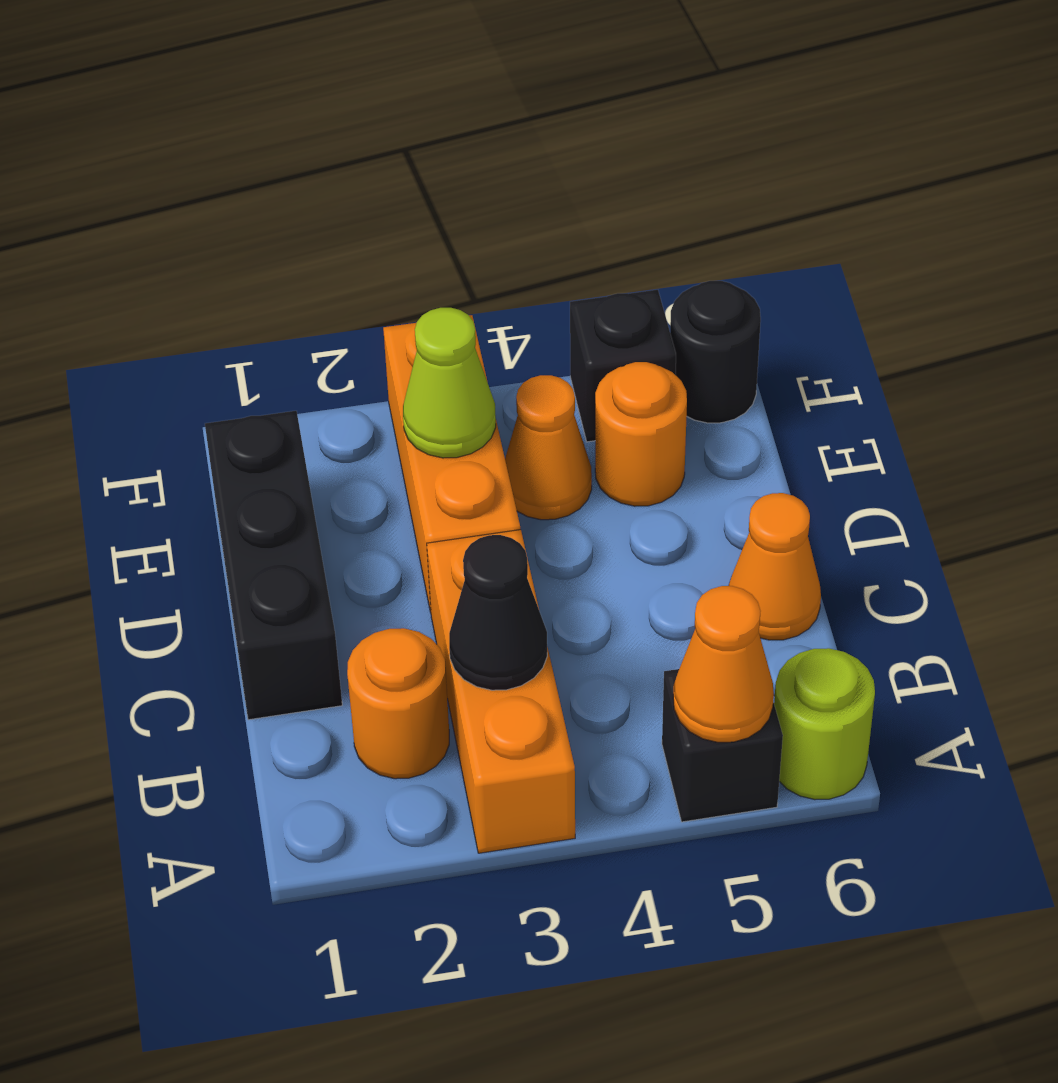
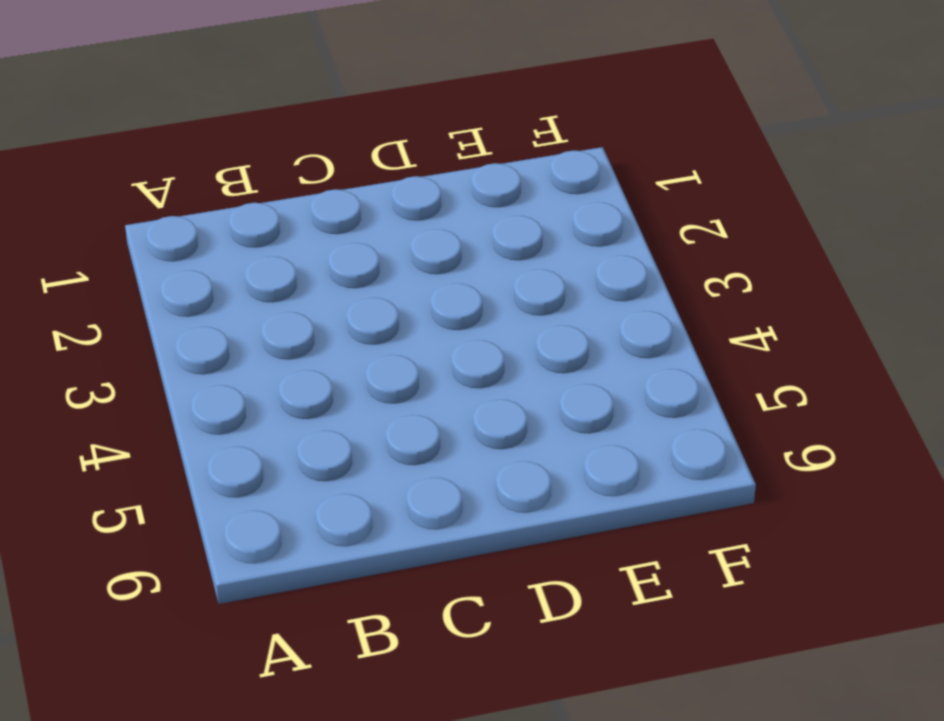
none -> orange 1x3 brick [427,530,575,853]
none -> black 1x1 brick [662,669,783,822]
none -> lime 1x1 round brick [774,648,875,800]

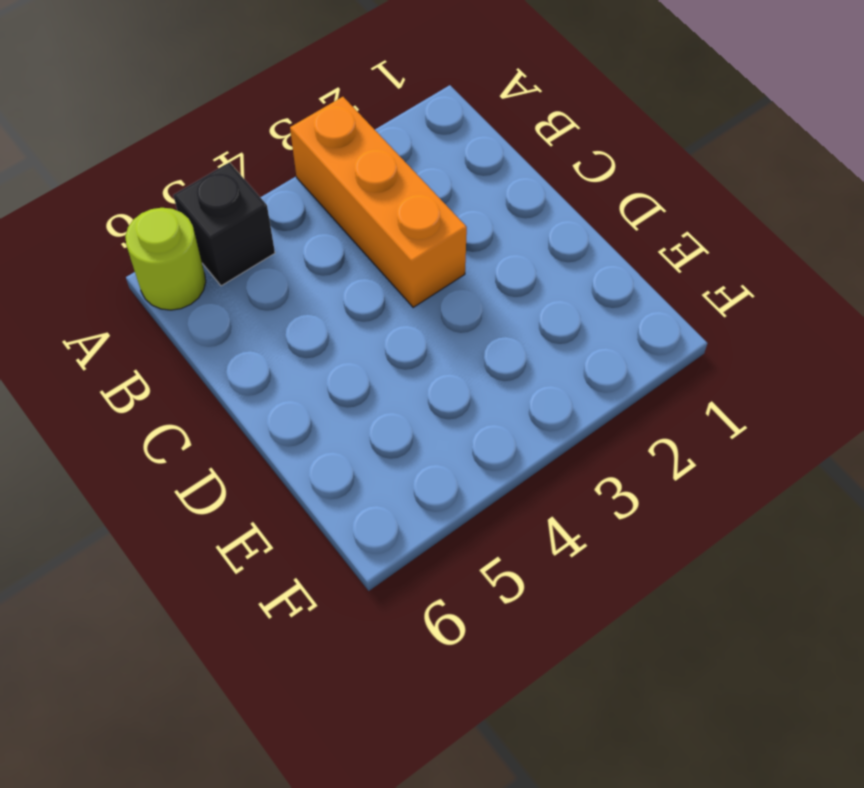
none -> orange 1x1 round brick [347,628,449,779]
none -> black 1x3 brick [205,411,342,720]
none -> orange 1x1 cone [728,493,821,640]

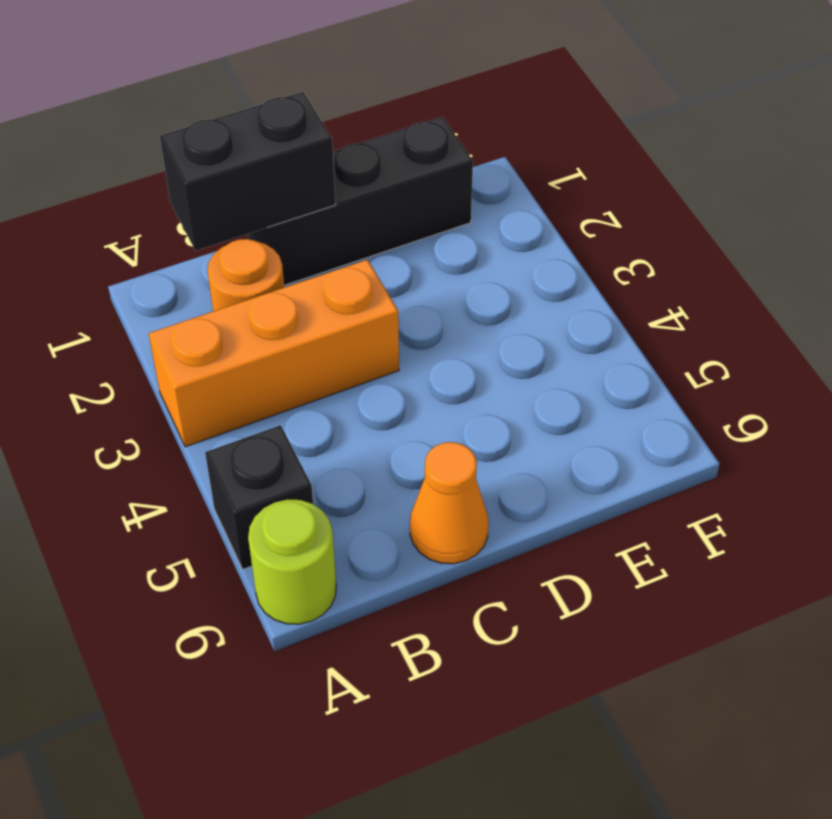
black 1x2 brick [160,92,336,251] -> none
none -> orange 1x3 brick [383,315,520,613]
none -> orange 1x1 cone [505,375,592,520]
none -> orange 1x1 round brick [595,362,687,506]

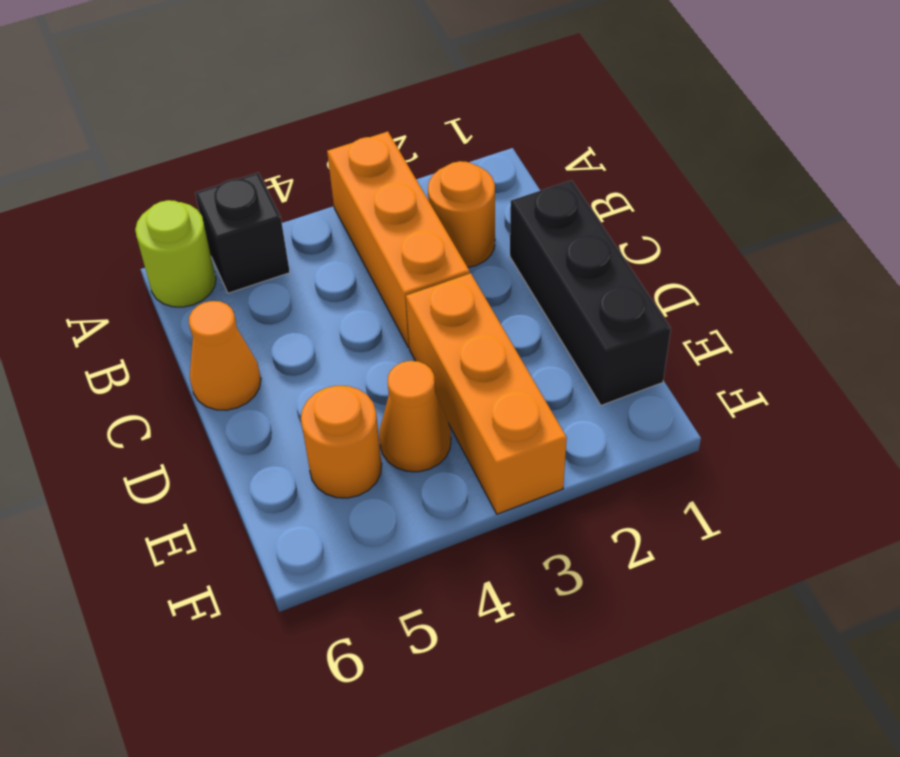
none -> black 1x1 brick [570,290,676,442]
none -> black 1x1 round brick [670,281,761,423]
none -> orange 1x1 cone [673,586,774,742]

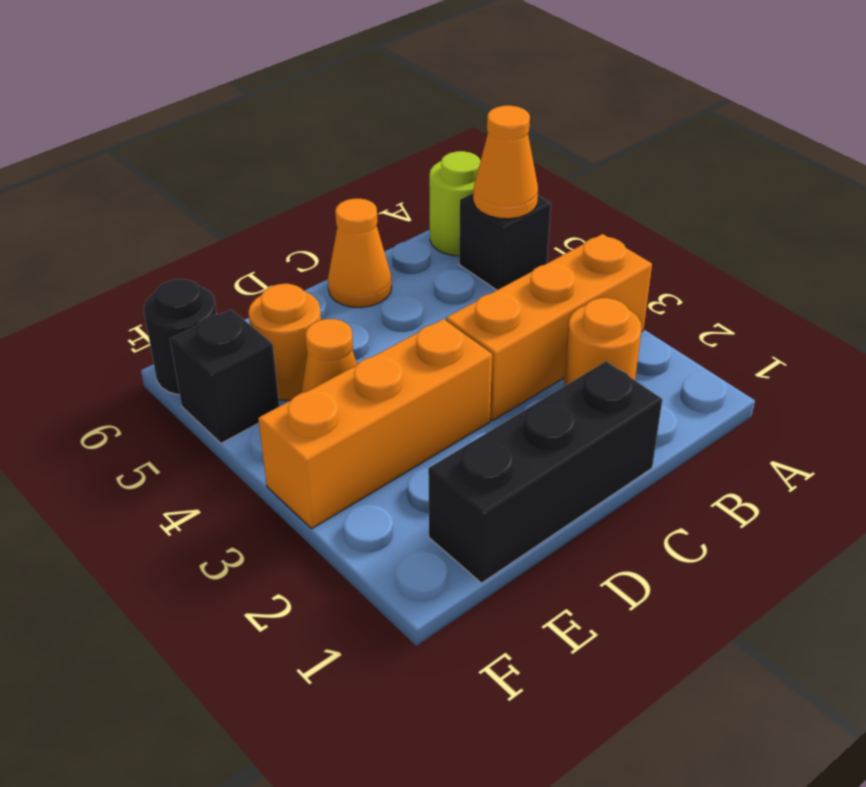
none -> black 1x1 cone [449,535,547,690]
none -> lime 1x1 cone [403,308,496,458]

